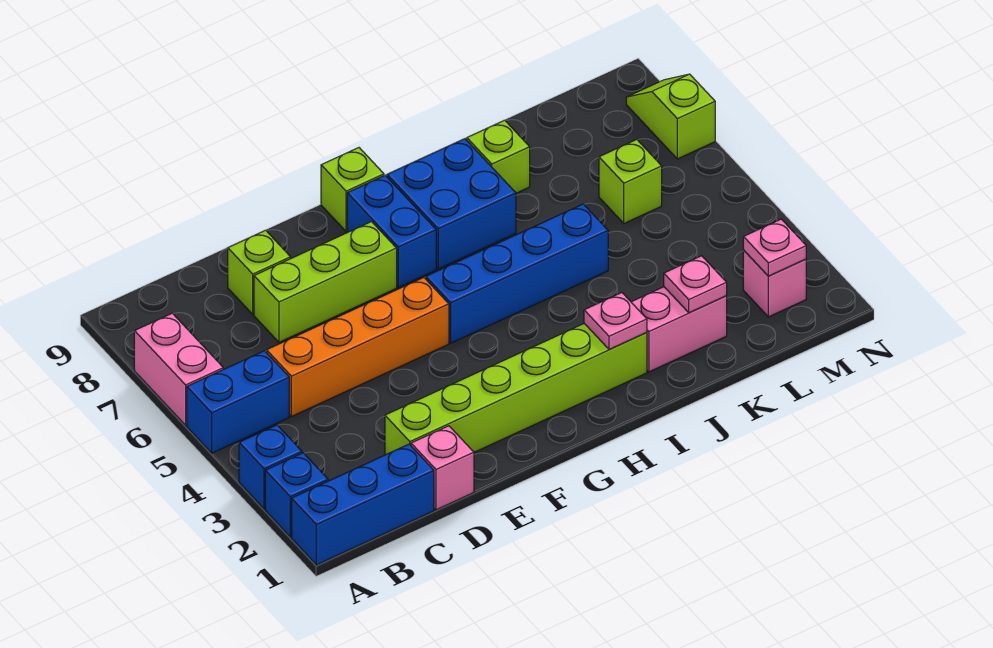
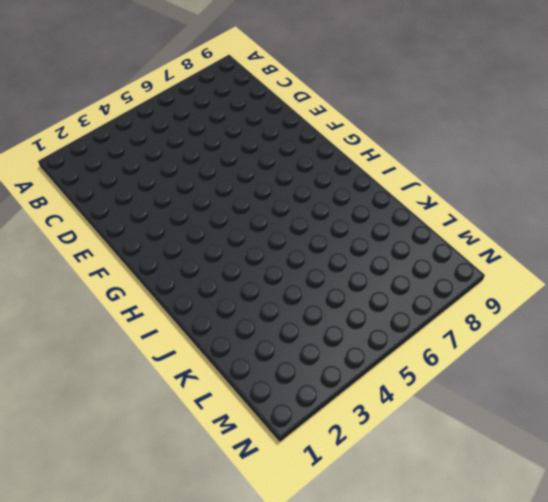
none -> blue 1x3 brick [292,444,434,565]
none -> blue 1x1 brick [265,453,328,537]
none -> blue 1x1 brick [239,425,302,509]

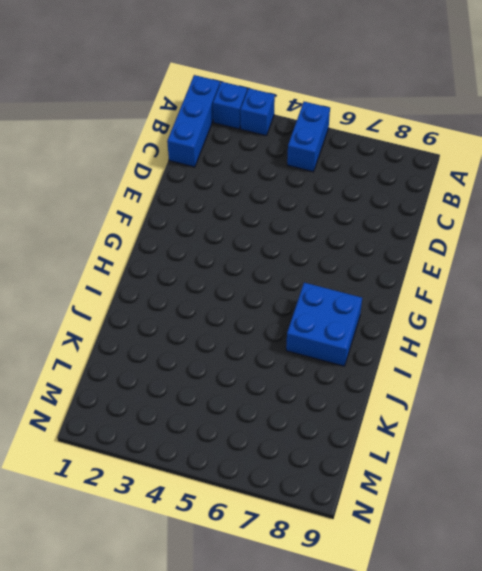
none -> pink 1x2 brick [134,313,223,425]
none -> orange 1x4 brick [266,278,449,417]
none -> pink 1x1 brick [411,426,474,510]

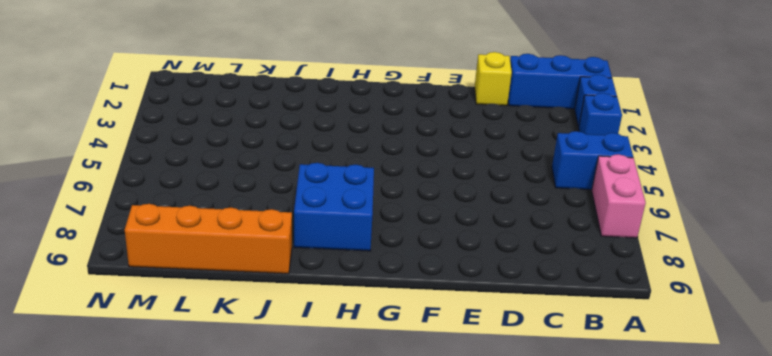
yellow 1x1 brick [475,52,512,106] -> pink 1x1 brick [411,426,474,510]
orange 1x4 brick [125,204,292,274] -> orange 1x4 brick moved to [266,278,449,417]
none -> lime 1x6 brick [385,324,647,455]
none -> lime 1x3 brick [254,222,397,342]
none -> lime 1x1 brick [228,230,291,314]

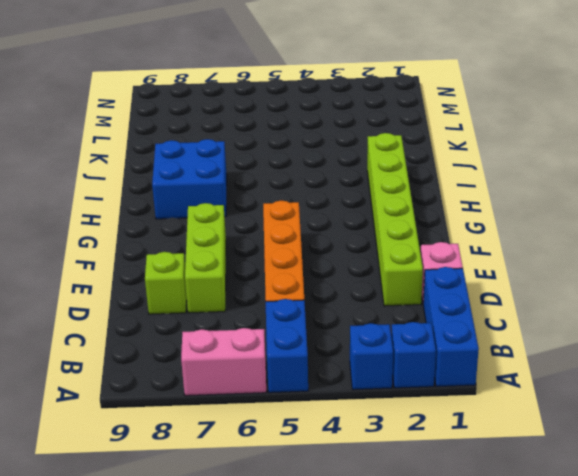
none -> blue 1x4 brick [426,204,608,343]
none -> blue 1x2 brick [347,175,436,287]
none -> lime 1x1 brick [321,148,384,232]

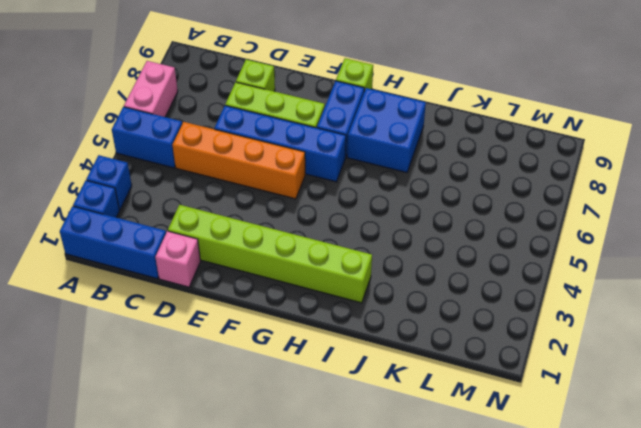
blue 1x4 brick [214,106,346,182] -> blue 1x4 brick moved to [426,204,608,343]
none -> pink 1x2 brick [631,287,727,372]
none -> lime 1x1 brick [467,120,530,193]
none -> lime 1x1 brick [599,139,662,223]

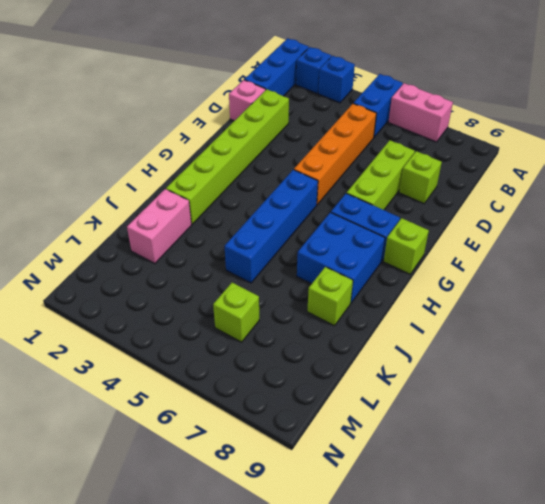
none -> pink 1x1 brick [743,250,806,317]
none -> lime 1x2 slope [626,74,715,159]
none -> pink 1x1 plate [584,293,647,350]

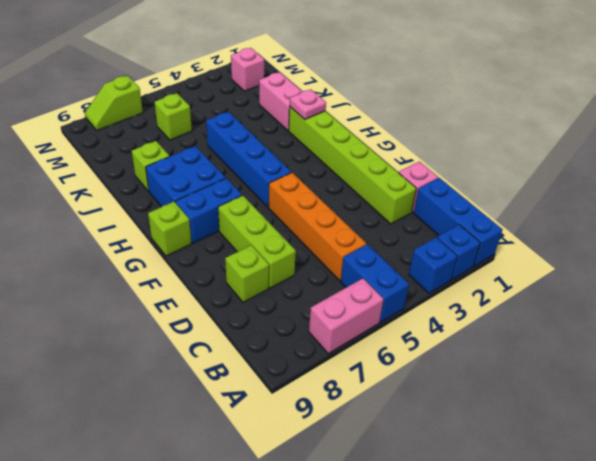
none -> pink 1x1 plate [664,256,727,313]
none -> pink 1x1 plate [743,219,806,276]

